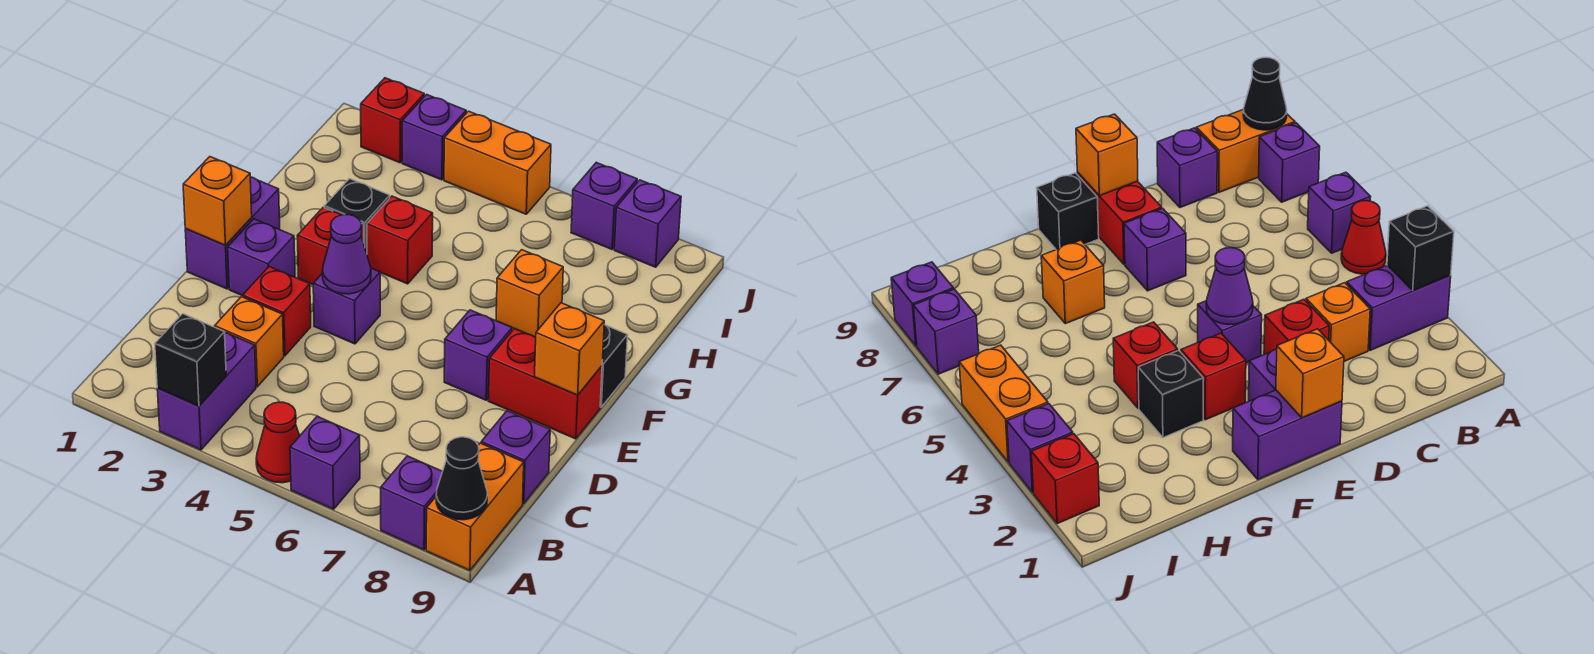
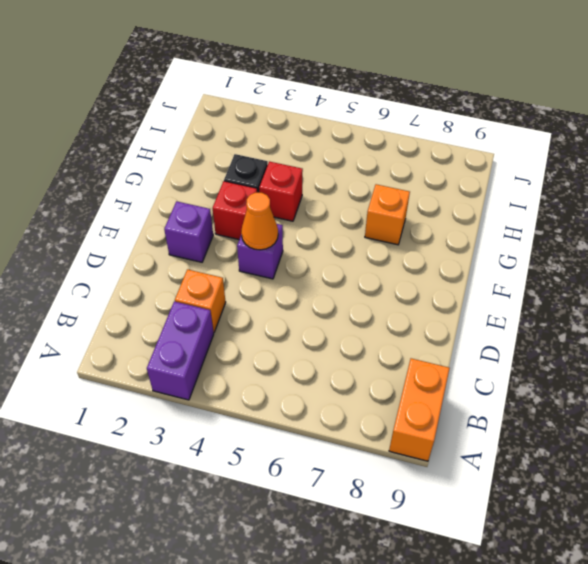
orange 1x1 cone [241,193,278,250] -> purple 1x1 cone [322,215,371,294]
none -> red 1x1 cone [256,402,299,483]
none -> purple 1x1 brick [290,416,360,509]
none -> purple 1x1 brick [381,456,442,550]

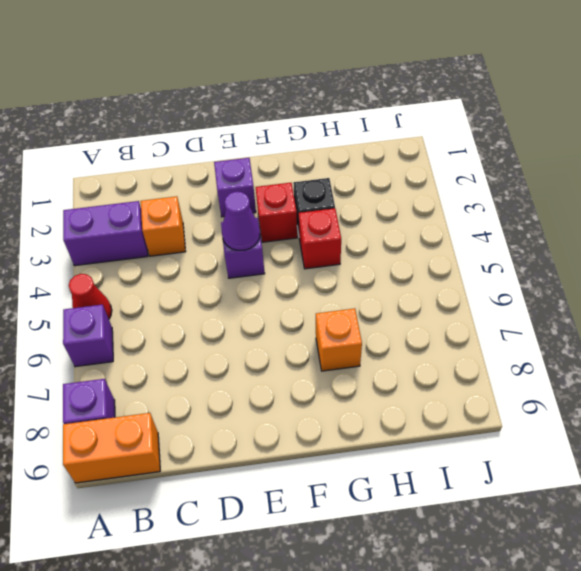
none -> purple 1x1 brick [481,411,550,504]
none -> red 1x1 brick [243,267,311,356]
none -> purple 1x2 brick [185,177,280,289]

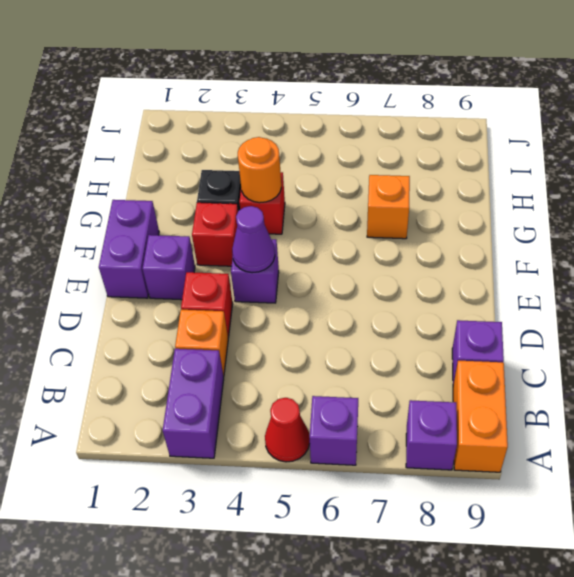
orange 1x1 round brick [238,137,281,203] -> none
none -> purple 1x1 brick [444,310,512,400]
none -> red 1x2 brick [489,329,602,439]
none -> black 1x1 brick [600,324,628,407]

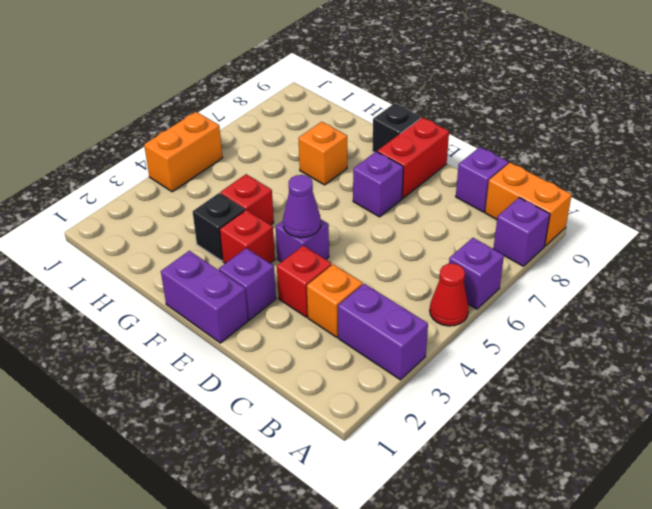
none -> red 1x1 brick [361,78,424,163]
none -> purple 1x1 brick [402,94,466,180]
none -> purple 1x1 brick [571,162,637,249]

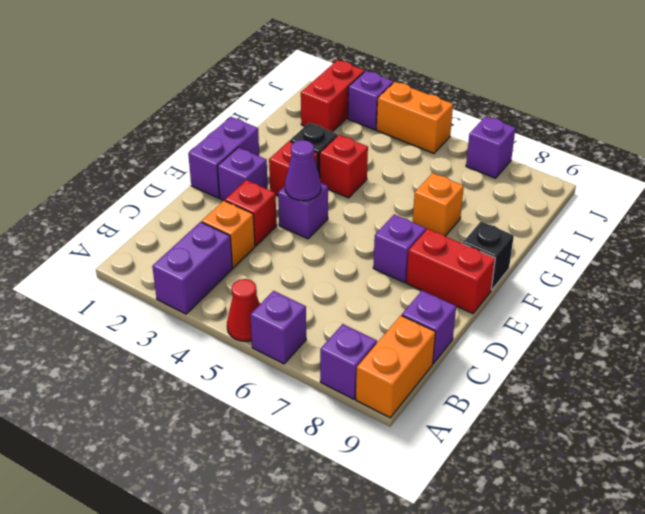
red 1x2 brick [301,60,364,132] -> red 1x1 brick [361,78,424,163]
none -> purple 1x1 brick [614,180,681,267]
none -> black 1x1 brick [155,314,226,406]
none -> black 1x1 cone [436,437,487,520]

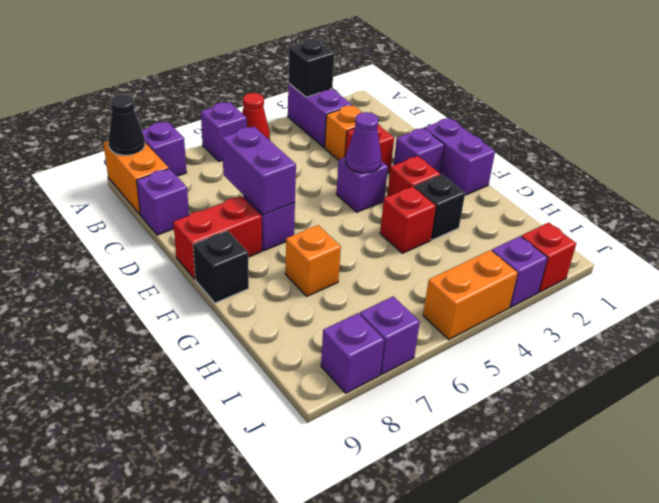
purple 1x2 brick [222,127,296,215] -> none
none -> orange 1x1 brick [183,157,252,245]
none -> orange 1x1 brick [534,303,604,395]

